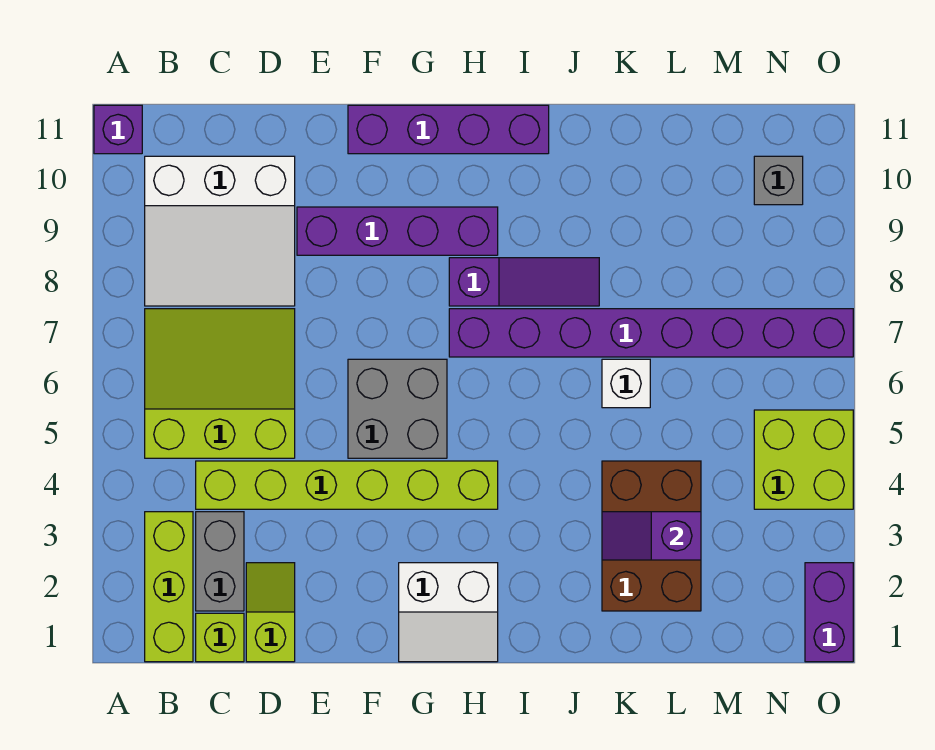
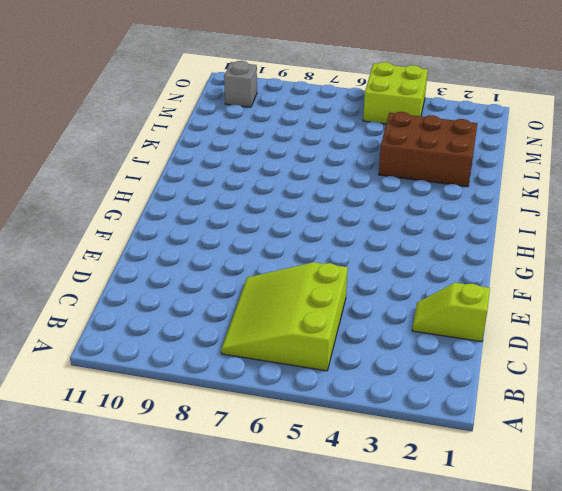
none -> purple 1x1 brick [94,105,142,154]
none -> lime 1x3 brick [145,512,193,662]
none -> white 3x3 slope [145,156,295,306]

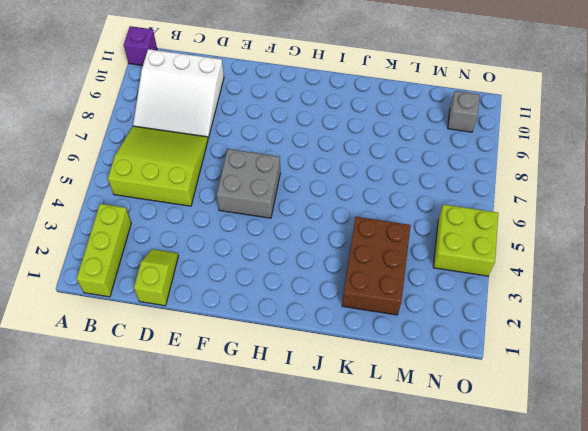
none -> lime 1x1 brick [196,613,244,662]
none -> grey 1x2 brick [196,512,244,611]
none -> lime 1x6 brick [196,461,498,509]

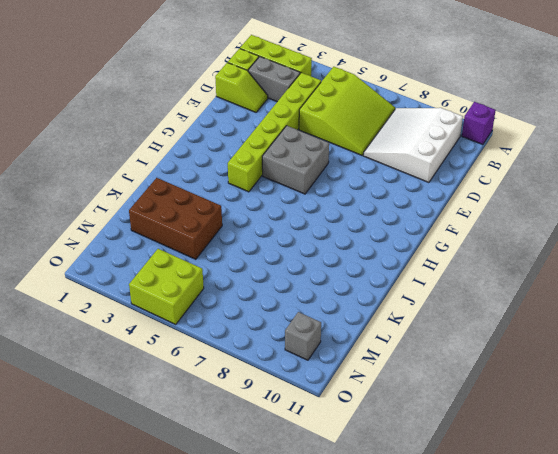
none -> purple 1x4 brick [297,207,498,255]
none -> purple 1x4 brick [348,105,549,154]
none -> white 2x2 slope [399,563,498,662]

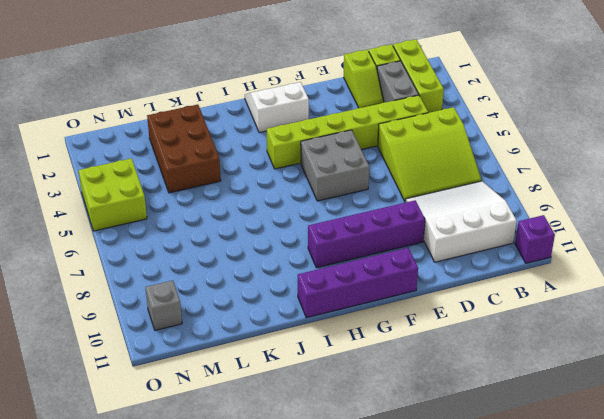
none -> purple 1x8 brick [449,309,853,357]
none -> purple 1x3 slope [449,258,599,306]
none -> white 1x1 brick [602,359,650,408]

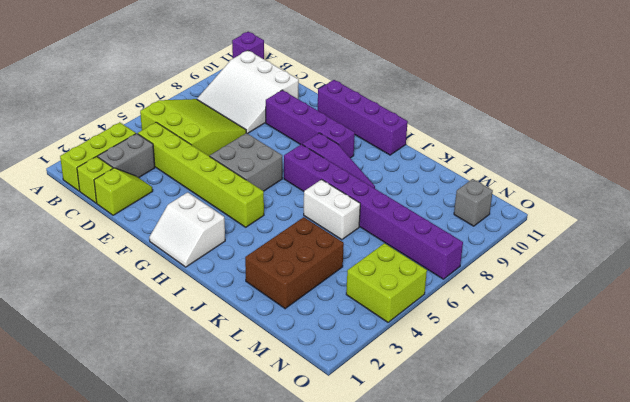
white 1x2 brick [304,180,360,240] -> white 1x1 brick [602,359,650,408]
none -> purple 1x2 brick [805,563,853,662]
none -> purple 1x2 slope [602,512,701,560]

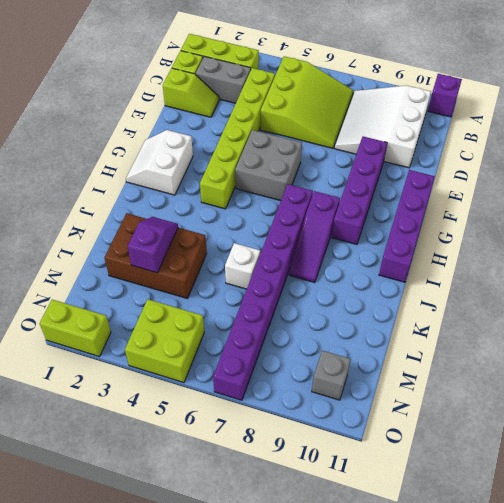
lime 1x2 brick [40,300,111,357] -> purple 1x2 brick [805,563,853,662]

